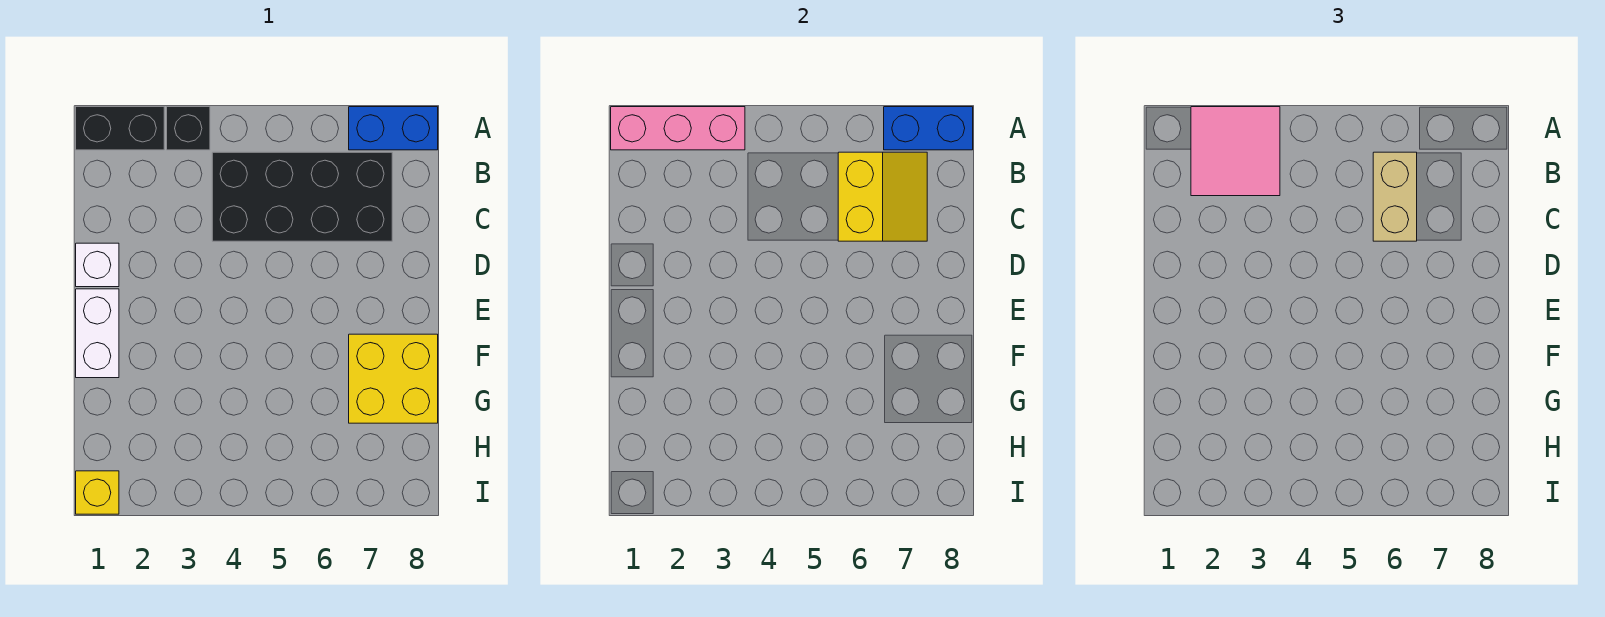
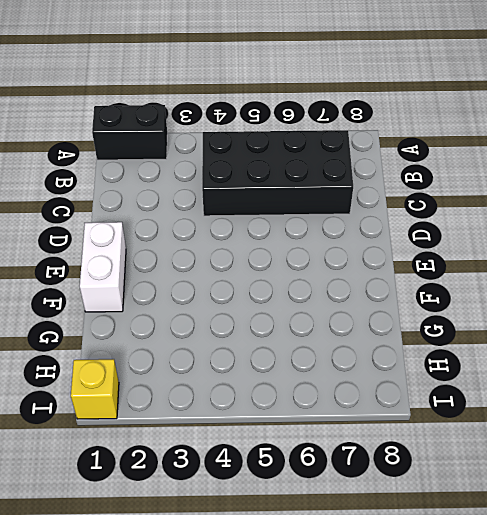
none -> black 1x1 brick [167,107,210,150]
none -> blue 1x2 brick [349,107,438,150]
none -> white 1x1 brick [76,243,119,287]

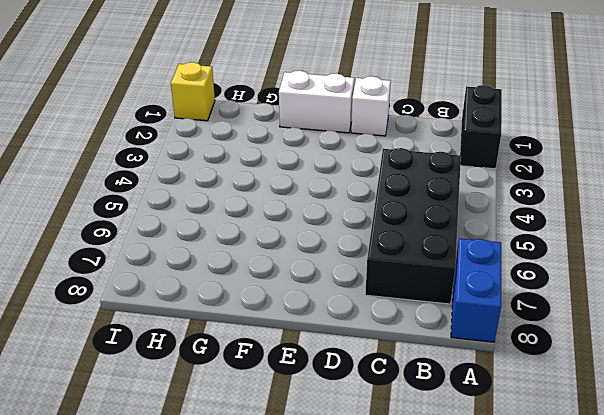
none -> black 1x1 brick [167,107,210,150]
none -> yellow 2x2 brick [349,334,438,423]
none -> pink 1x3 brick [611,107,745,150]

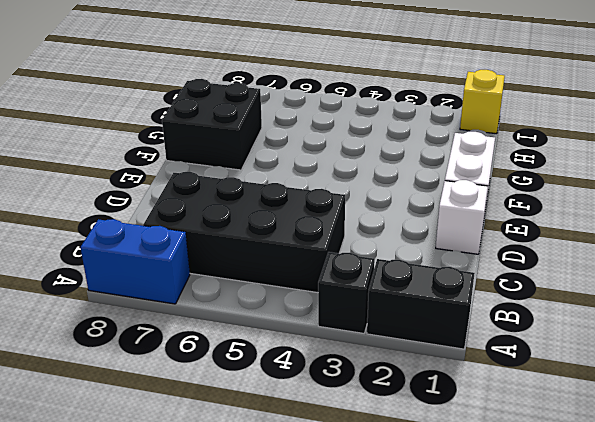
black 2x2 brick [162,79,262,170] -> yellow 2x2 brick [349,334,438,423]
none -> pink 1x3 brick [611,107,745,150]
none -> blue 1x2 brick [884,107,973,150]
none -> yellow 2x2 slope [838,152,927,241]

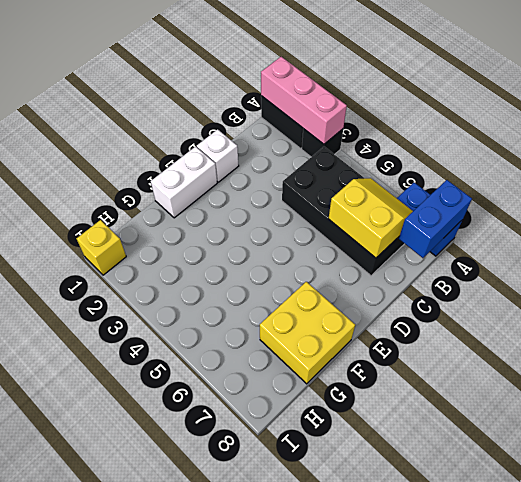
blue 1x2 brick [399,180,472,258] -> blue 1x2 brick turned to [884,107,973,150]
yellow 2x2 slope [329,178,413,258] -> yellow 2x2 slope turned to [838,152,927,241]
none -> pink 2x2 tile [1191,107,1280,196]
none -> tan 1x2 brick [1373,152,1417,241]

